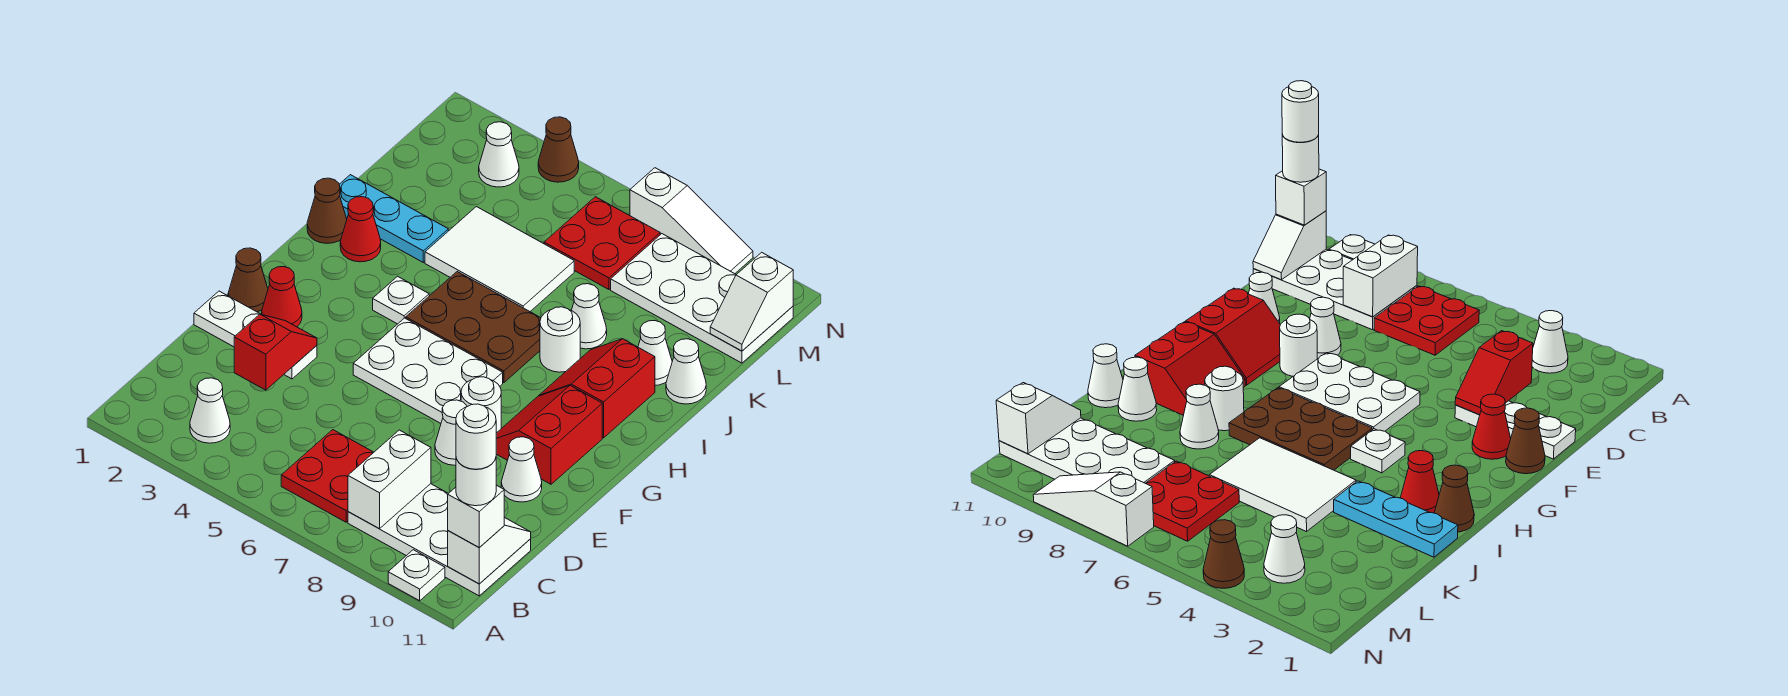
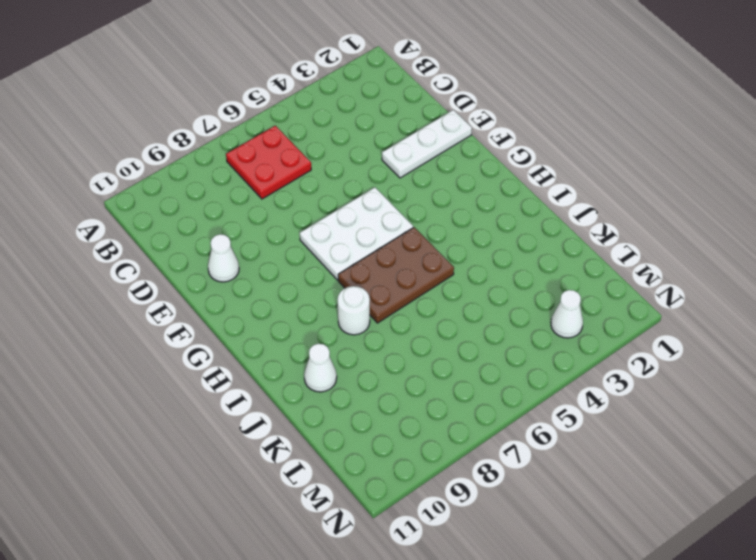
none -> white 1x1 plate [388,550,445,601]
none -> white 1x1 cone [190,378,230,443]
none -> white 2x4 plate [348,484,531,596]
none -> white 1x1 cone [435,400,467,465]

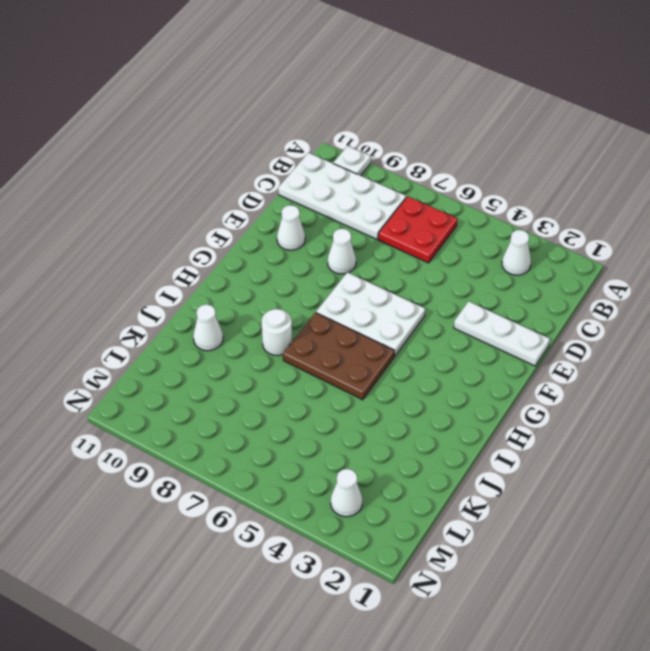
none -> brown 1x1 cone [228,248,268,312]
none -> red 1x1 cone [262,267,302,327]
none -> white 1x1 round brick [461,377,501,433]
none -> red 2x2 slope [496,386,602,484]

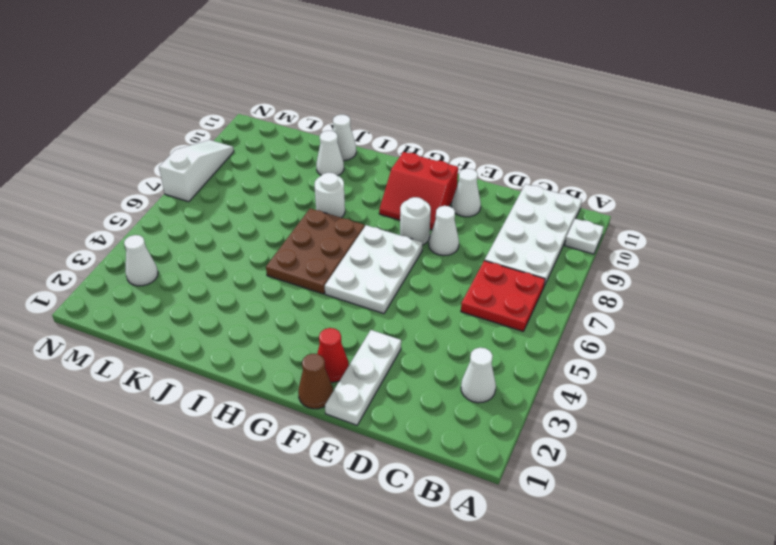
none -> white 1x1 plate [373,276,429,324]
none -> red 2x2 slope [539,339,655,438]
none -> brown 1x1 cone [307,178,347,243]
none -> red 1x1 cone [340,197,381,262]

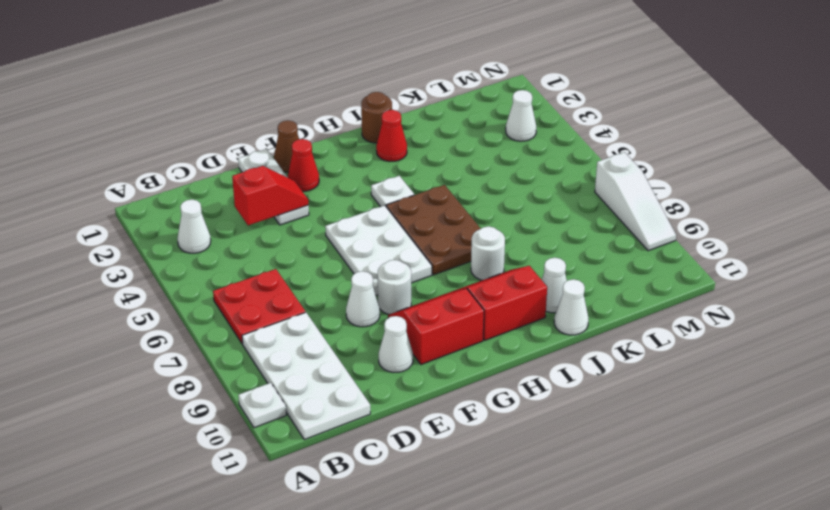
brown 1x1 round brick [361,92,392,143] -> brown 1x1 cone [307,178,347,243]
none -> cyan 1x3 plate [339,175,448,262]
none -> white 2x3 tile [425,207,574,311]
none -> white 1x1 cone [571,284,607,349]
none -> red 2x2 plate [544,197,660,289]

